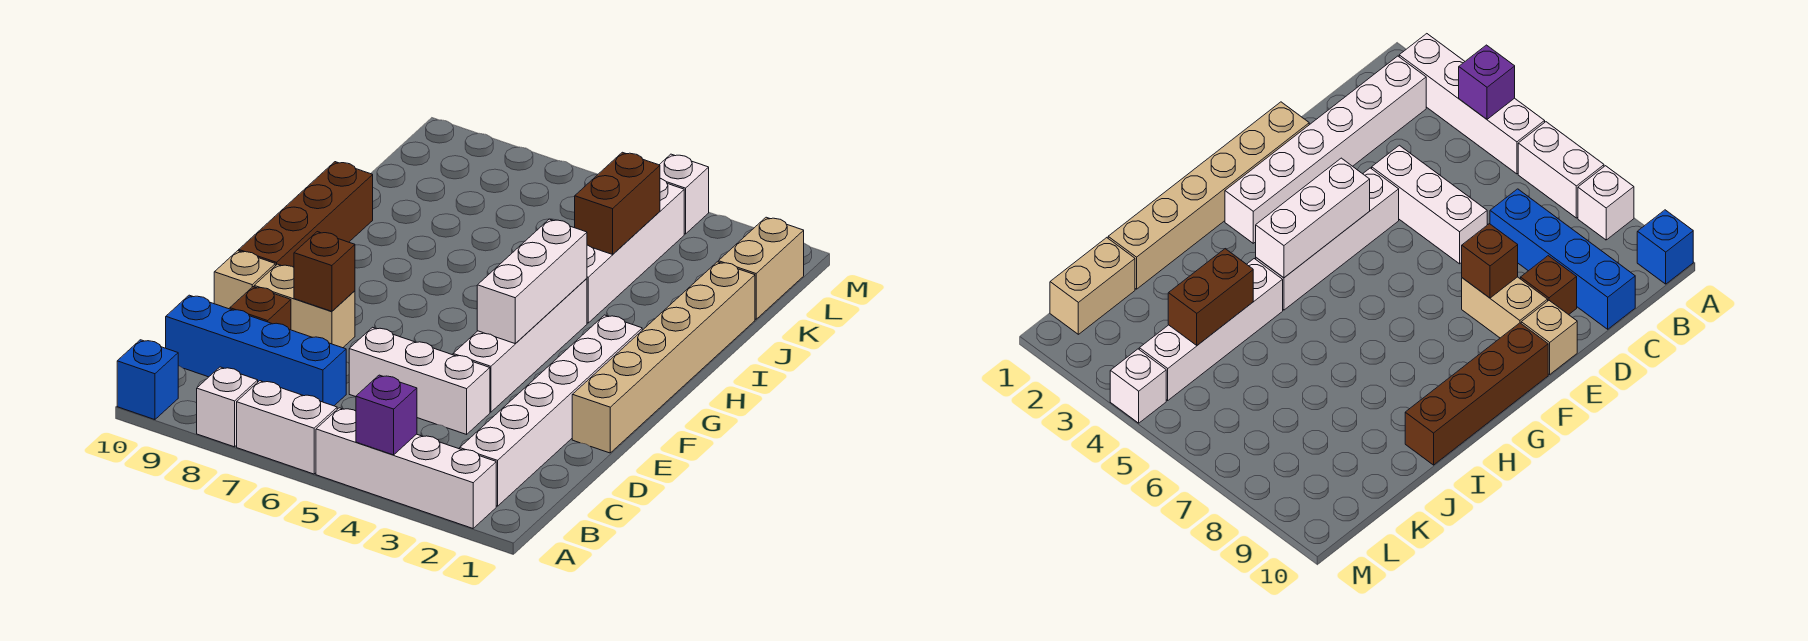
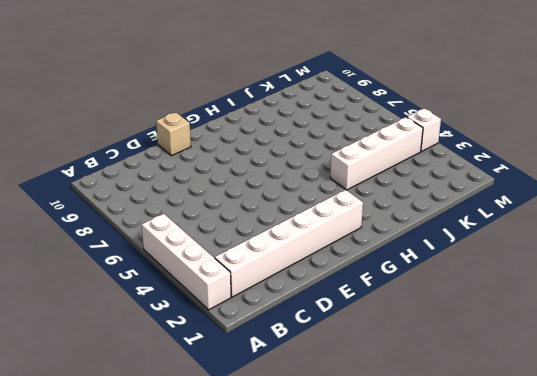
none -> white 1x2 brick [237,381,337,474]
none -> white 1x1 brick [197,367,258,447]
none -> blue 1x1 brick [117,340,178,420]

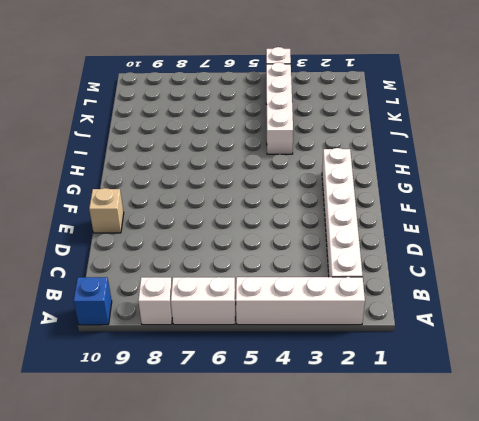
none -> blue 1x4 brick [166,295,346,406]
none -> white 1x3 brick [349,327,490,434]
none -> brown 1x1 brick [230,287,291,330]

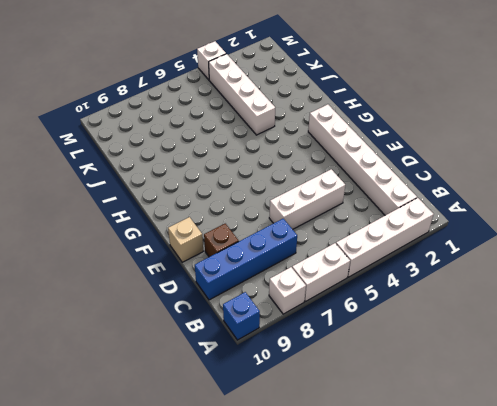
none -> tan 1x6 brick [572,262,755,453]
none -> white 1x4 brick [453,279,587,412]
none -> tan 1x2 brick [254,264,355,348]

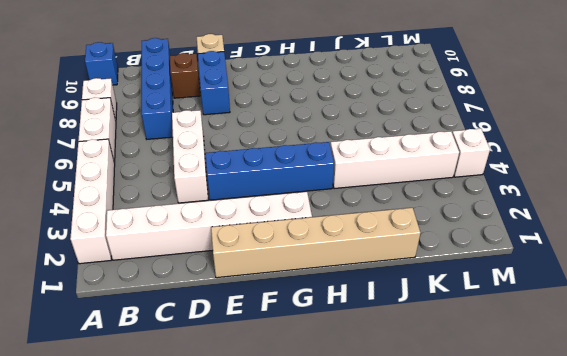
blue 1x4 brick [205,142,334,200] -> white 1x4 brick [453,279,587,412]
blue 1x2 brick [198,51,230,115] -> tan 1x2 brick [254,264,355,348]
none -> brown 1x4 brick [239,162,373,267]
none -> tan 1x2 brick [718,217,804,319]
none -> purple 1x1 brick [356,375,417,455]

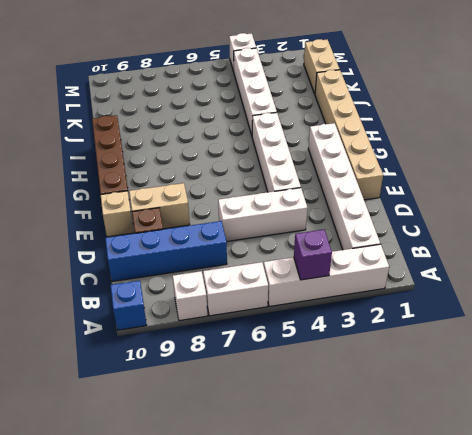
none -> brown 1x1 brick [294,232,355,311]
none -> white 1x3 brick [477,219,587,344]
none -> brown 1x2 brick [575,152,660,254]

